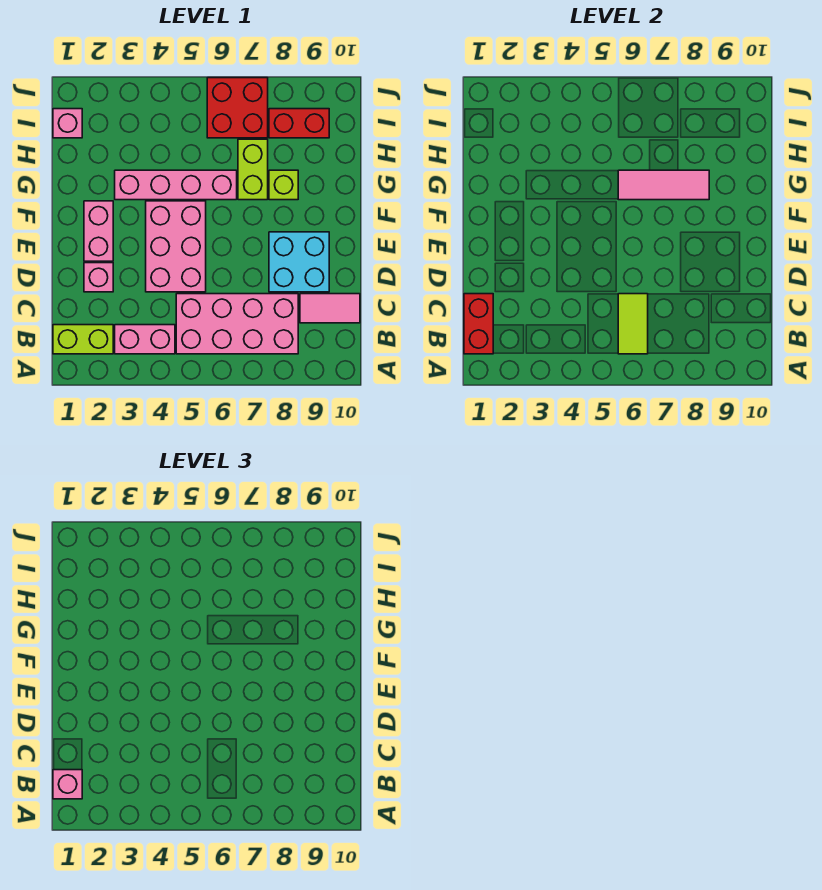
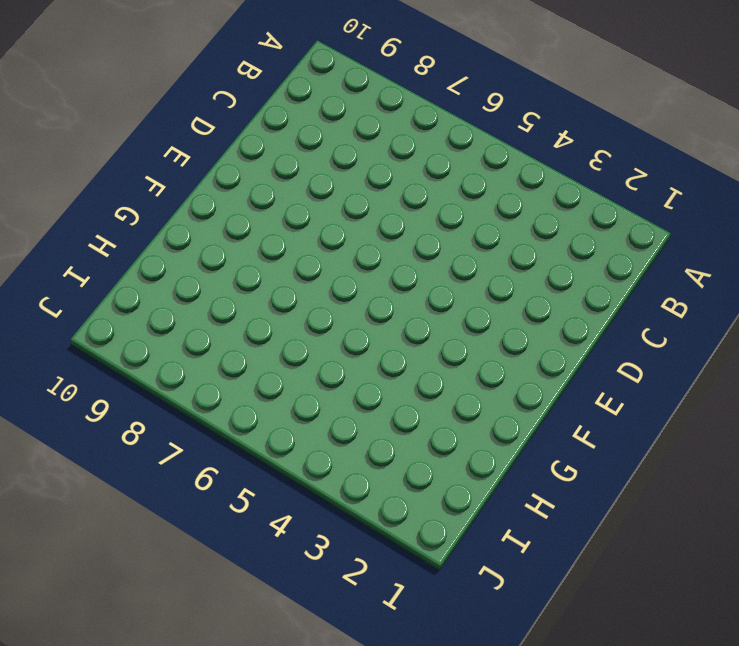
none -> lime 1x2 brick [53,325,113,354]
none -> pink 1x2 brick [115,325,175,354]
none -> pink 2x4 brick [176,294,298,354]

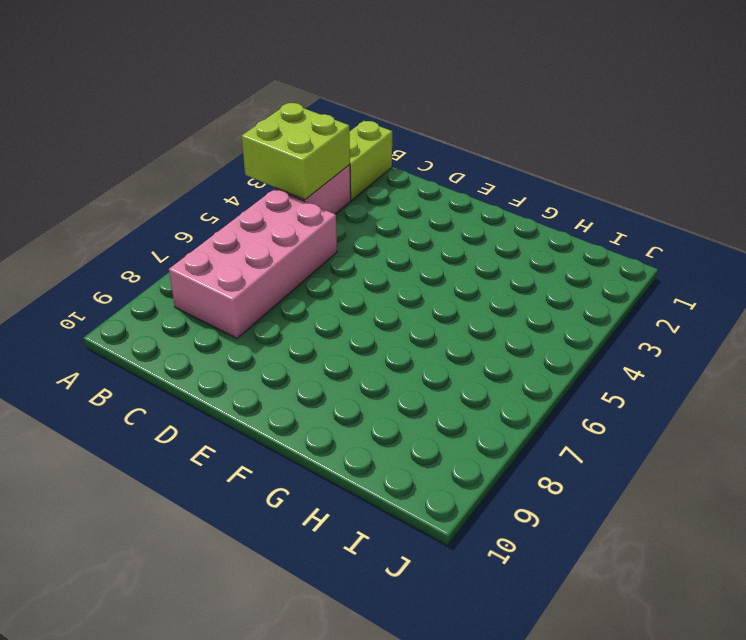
lime 2x2 brick [242,103,350,200] -> none
none -> pink 1x2 tile [300,294,360,323]
none -> pink 1x1 brick [84,263,113,292]
none -> pink 2x3 brick [146,201,206,292]

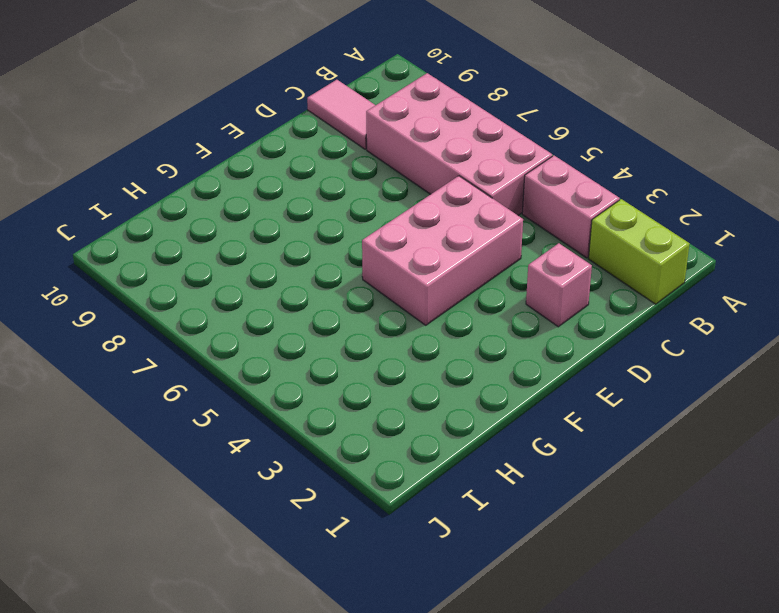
none -> cyan 2x2 brick [269,232,329,292]
none -> pink 1x2 brick [84,201,113,261]
none -> pink 1x4 brick [115,170,237,200]

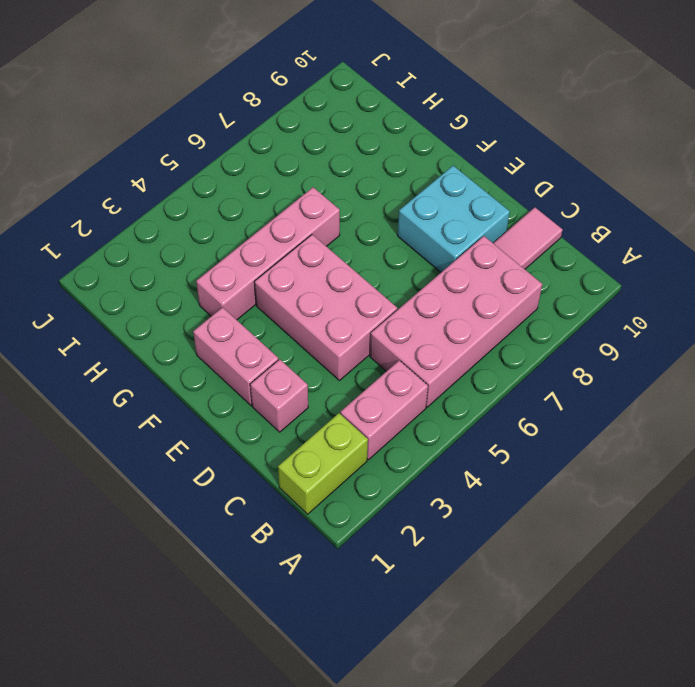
none -> lime 1x2 brick [238,139,268,200]
none -> lime 1x1 brick [269,170,298,200]
none -> pink 1x1 brick [53,109,82,138]

